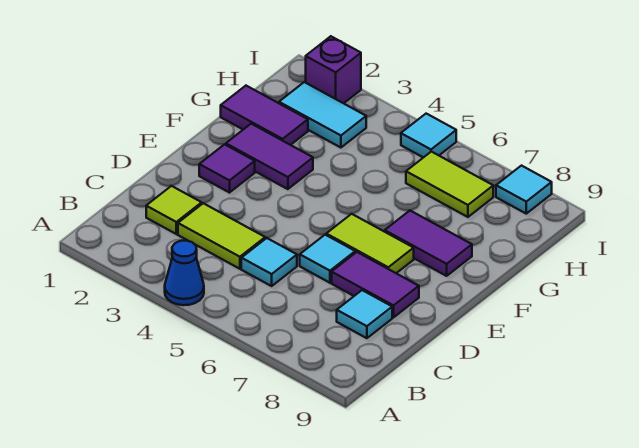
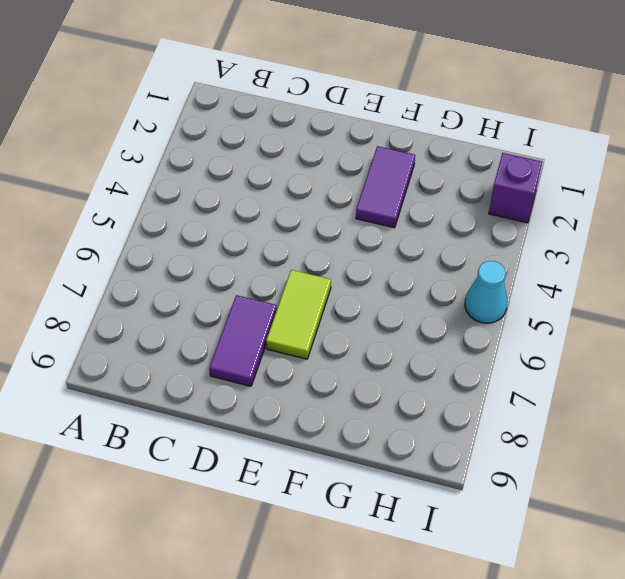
cyan 1x1 cone [465,261,507,323] -> cyan 1x1 tile [401,114,456,158]
none -> blue 1x1 cone [165,241,204,305]
none -> lime 1x1 tile [146,186,202,234]
none -> lime 1x2 tile [178,203,265,269]

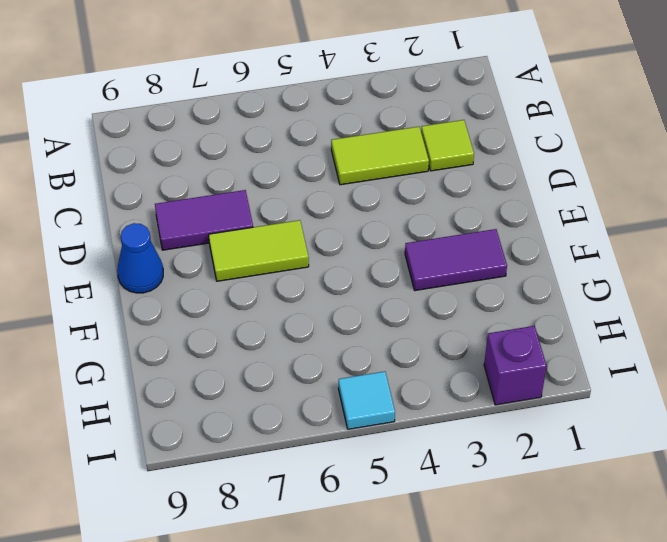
blue 1x1 cone [117,223,163,293] -> blue 1x1 cone moved to [165,241,204,305]
none -> cyan 1x1 tile [241,238,297,286]
none -> cyan 1x1 tile [337,290,392,338]
none -> cyan 1x1 tile [300,235,355,283]

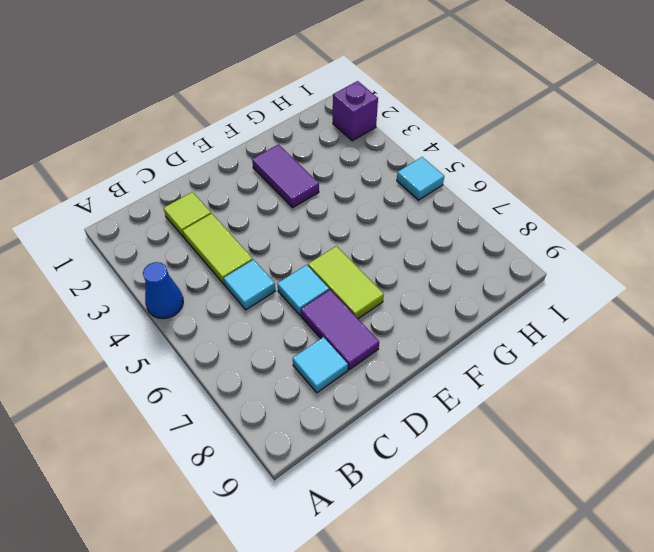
none -> purple 1x1 tile [199,144,255,193]
none -> purple 1x2 tile [385,210,472,276]
none -> purple 1x2 tile [221,86,308,145]

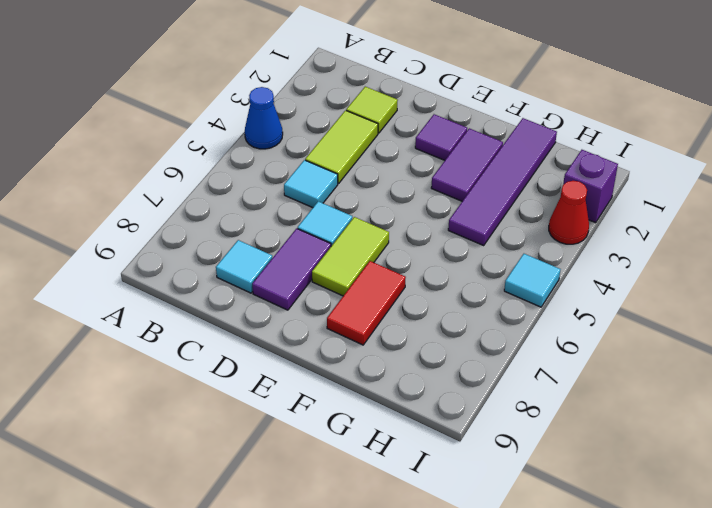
red 1x2 tile [327,261,406,345] -> purple 1x2 tile [385,210,472,276]
purple 1x4 tile [448,118,557,245] -> purple 1x2 tile [221,86,308,145]
red 1x1 cone [549,181,589,244] -> none
none -> cyan 1x2 tile [279,82,366,148]
none -> lime 1x2 tile [406,152,493,217]
none -> cyan 1x1 tile [496,166,552,214]

